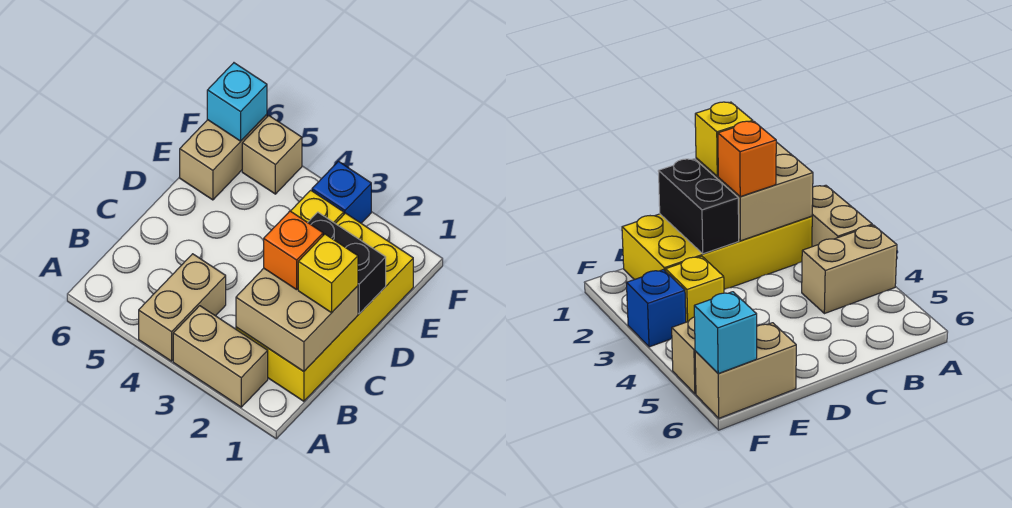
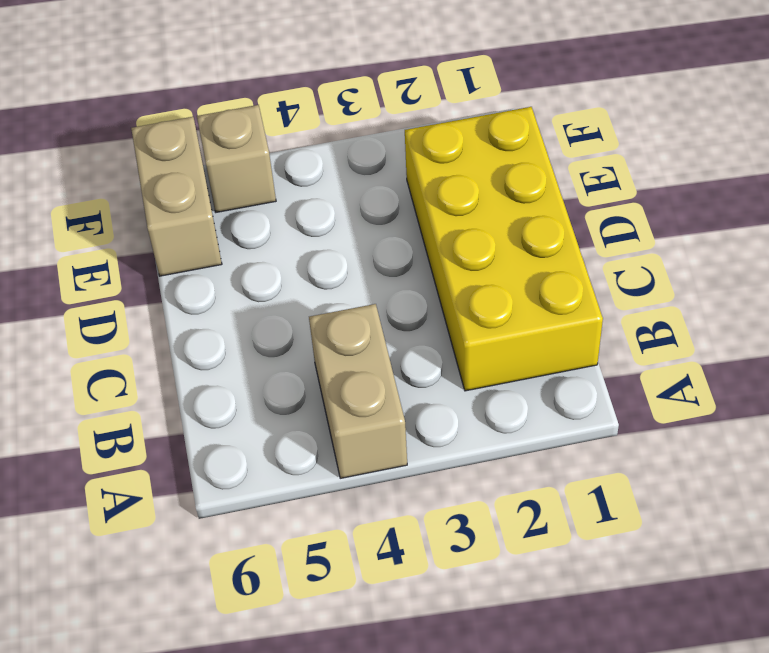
none -> tan 1x2 brick [173,306,268,407]
none -> yellow 1x1 brick [291,190,344,223]
none -> blue 1x1 brick [312,161,371,223]

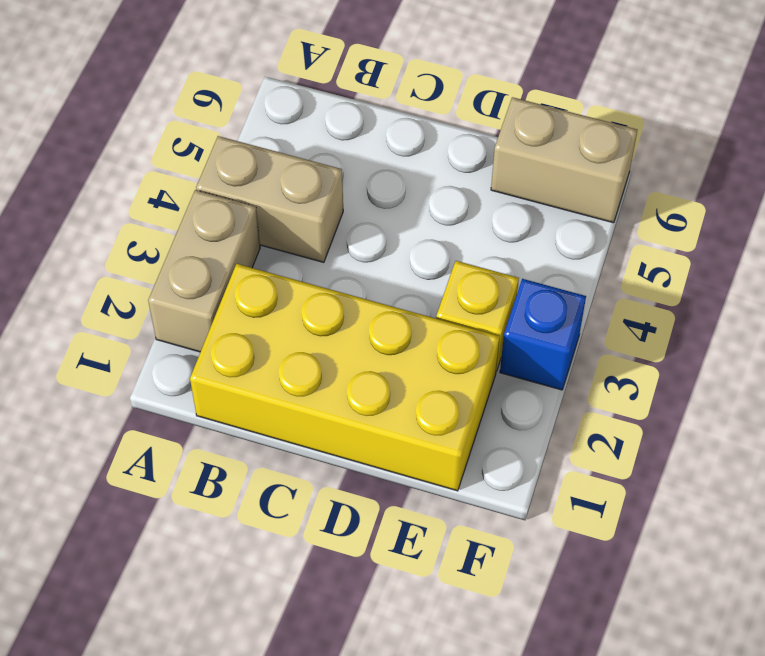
none -> tan 1x1 brick [242,116,302,194]
none -> tan 2x2 brick [236,268,358,372]
none -> black 1x2 brick [308,212,386,314]

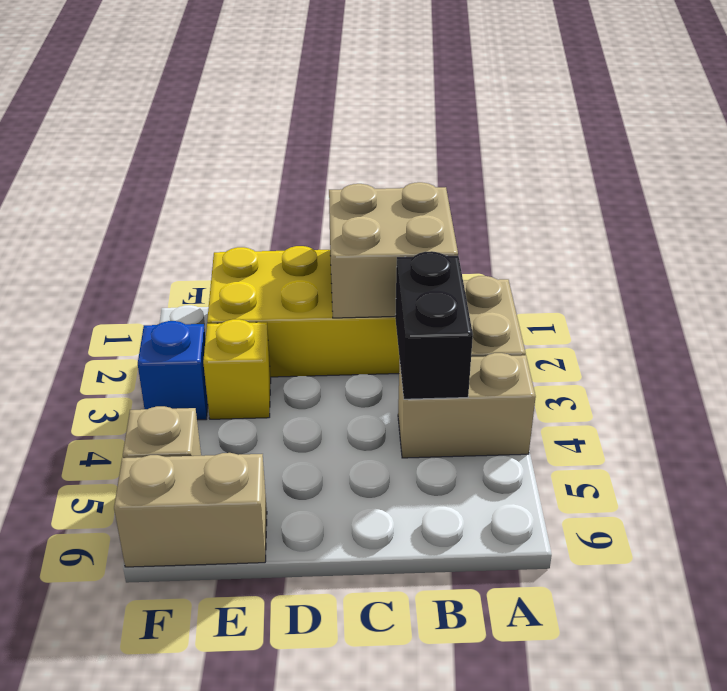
black 1x2 brick [395,251,473,399] -> black 1x2 brick moved to [308,212,386,314]
none -> cyan 1x1 brick [207,63,267,141]
none -> yellow 1x1 brick [298,234,358,313]
none -> orange 1x1 brick [264,211,323,290]

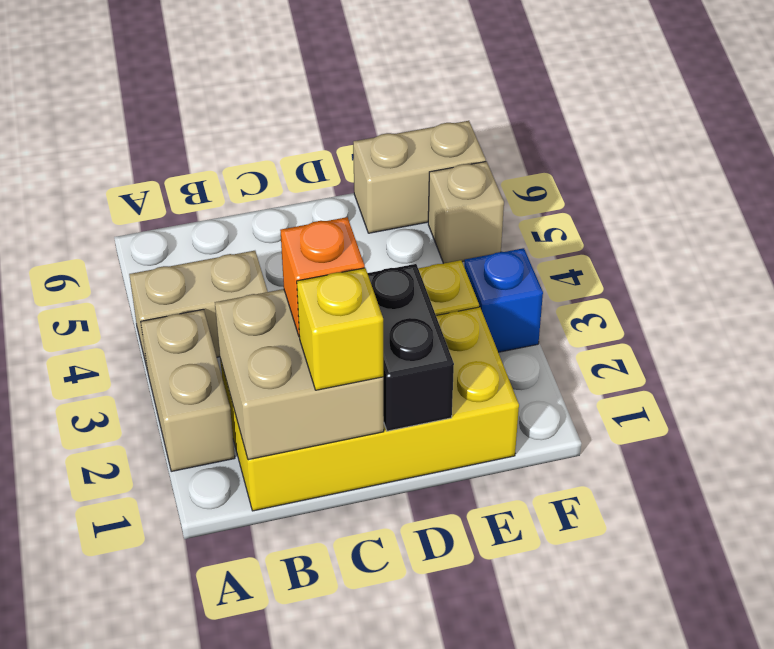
none -> cyan 1x1 brick [207,63,267,141]

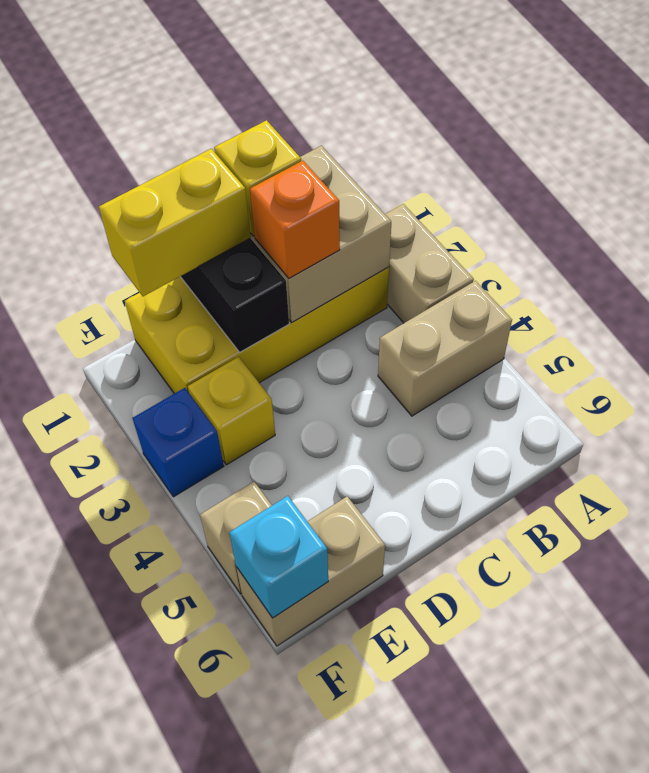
yellow 1x2 brick [99,149,251,296] -> none

